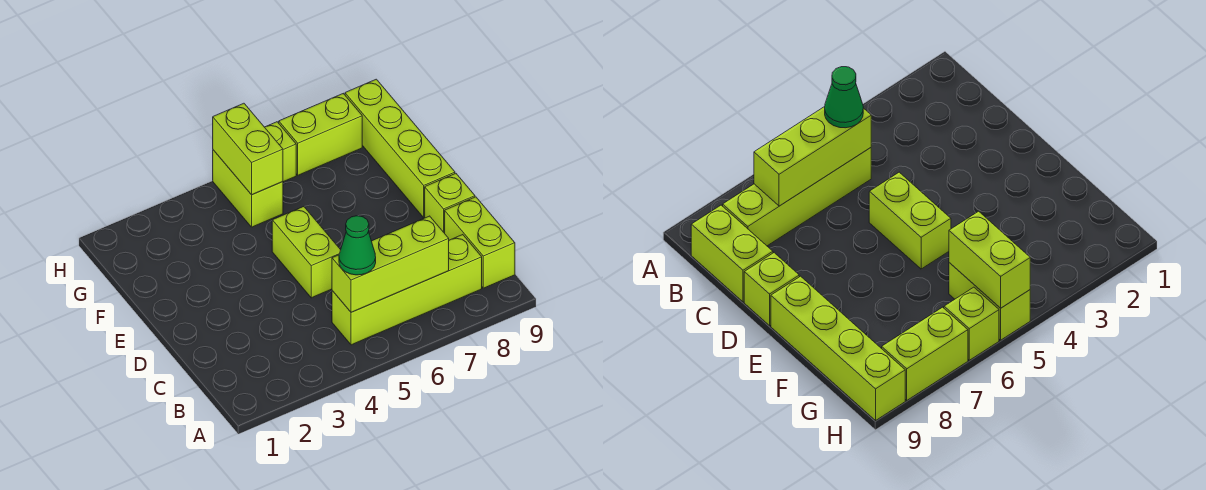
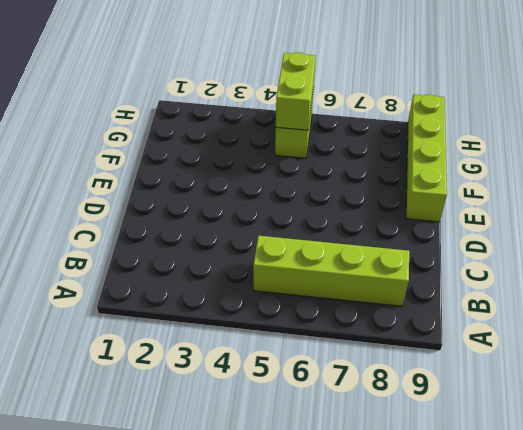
none -> lime 1x2 brick [445,197,515,288]
none -> lime 1x2 brick [272,207,340,298]

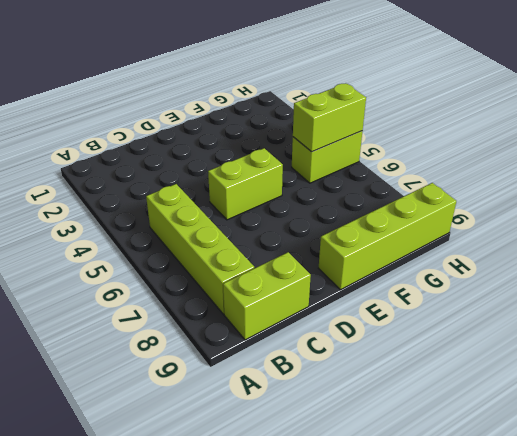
none -> lime 1x1 brick [425,174,475,233]
none -> lime 1x1 brick [265,122,296,182]

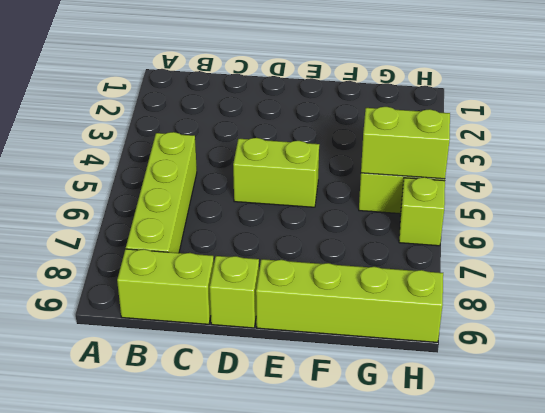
none -> lime 1x2 brick [279,94,362,175]
none -> lime 1x3 brick [332,216,449,312]

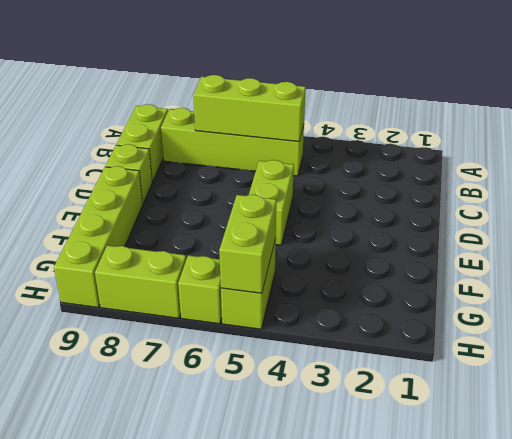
none -> green 1x1 cone [339,216,376,275]

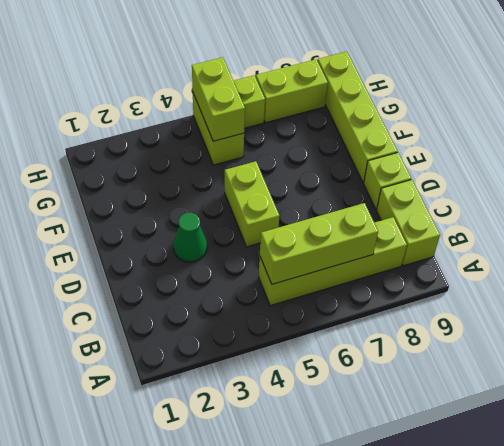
green 1x1 cone [173,213,207,262] -> green 1x1 cone moved to [339,216,376,275]

